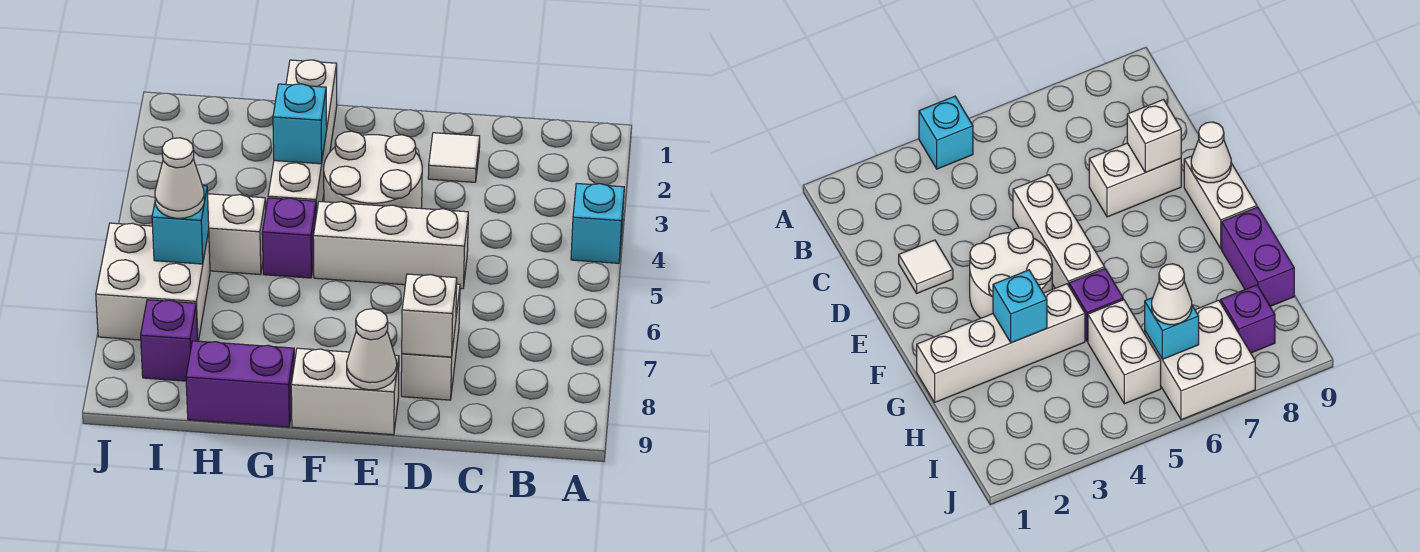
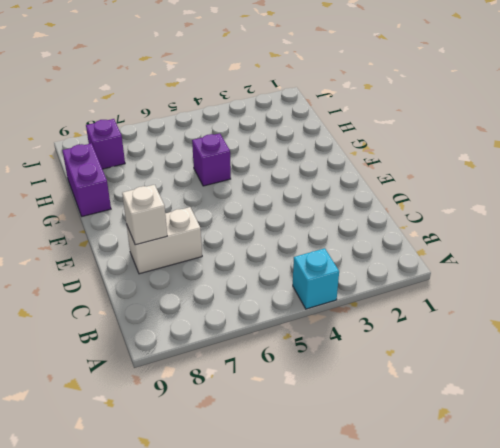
none -> white 1x1 tile [428,133,480,182]
none -> white 1x3 brick [313,201,468,289]
none -> white 2x2 round brick [324,131,422,209]

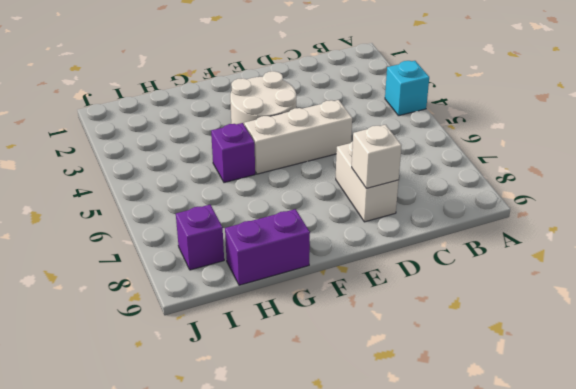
none -> white 1x1 tile [428,133,480,182]
none -> white 1x2 brick [291,348,399,435]
none -> white 1x4 brick [268,60,337,215]

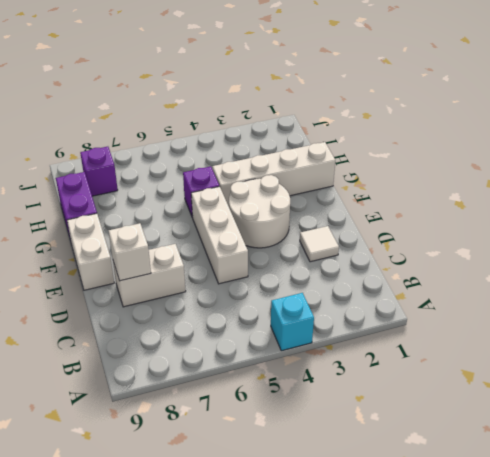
none -> white 1x2 brick [208,194,266,275]
none -> white 2x2 brick [96,223,210,341]
none -> white 1x1 cone [347,309,397,390]

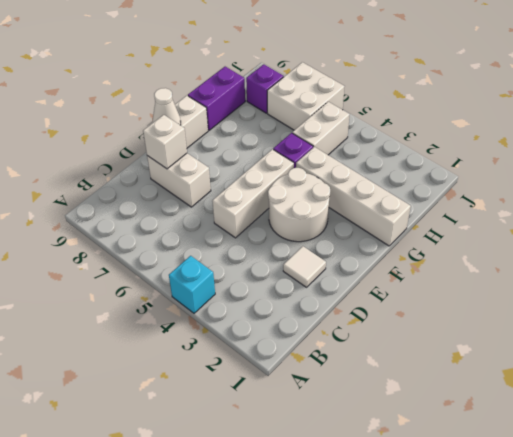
none -> cyan 1x1 brick [273,84,327,164]
none -> cyan 1x1 brick [152,186,209,264]
none -> white 1x1 cone [155,138,204,218]

